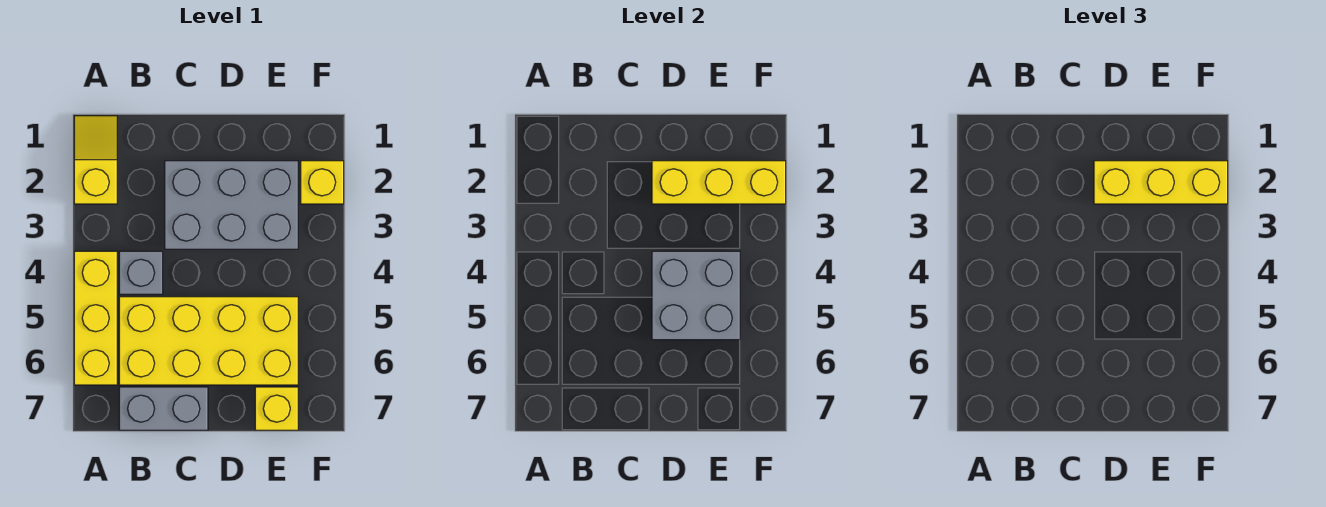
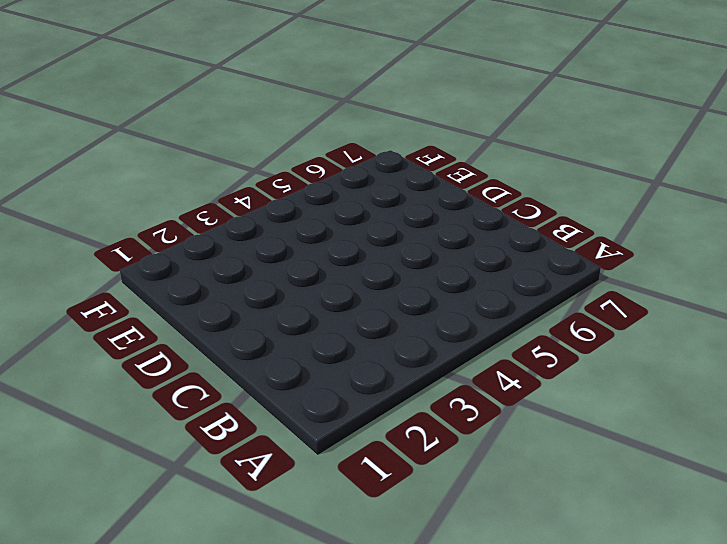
none -> yellow 1x2 slope [74,116,117,204]
none -> yellow 1x3 brick [74,251,117,385]

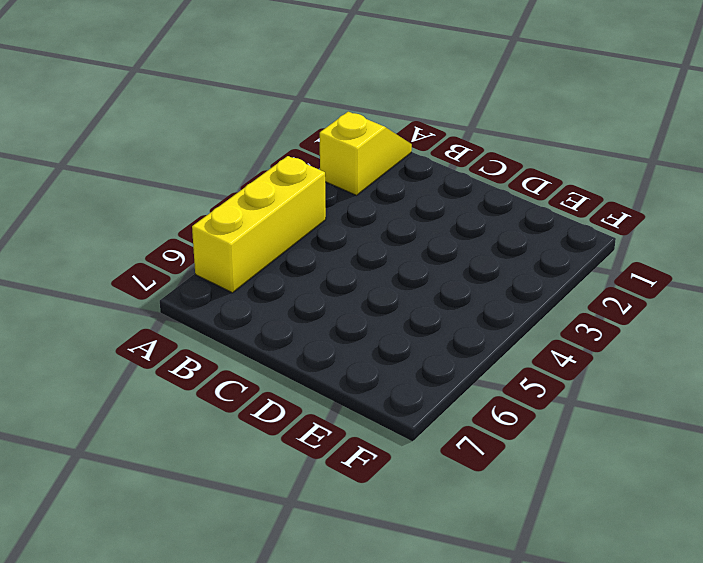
none -> grey 1x1 brick [119,251,163,294]
none -> yellow 2x4 brick [119,297,298,385]

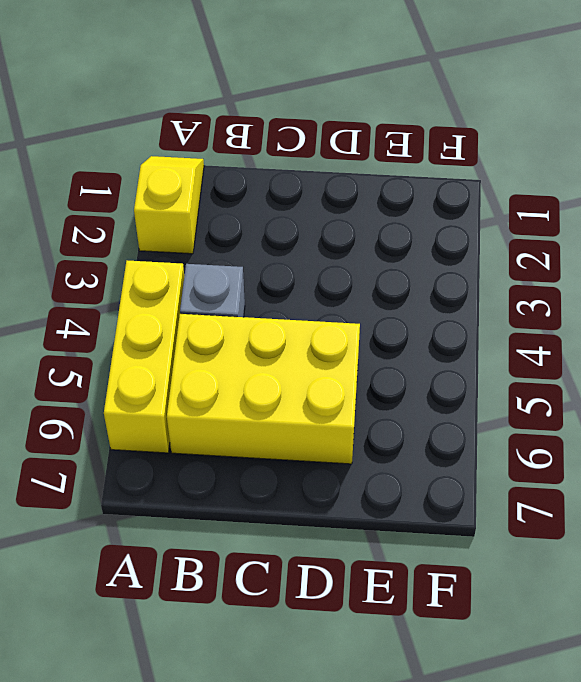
yellow 2x3 brick [167,314,360,464] -> yellow 2x4 brick [119,297,298,385]
none -> grey 1x2 brick [119,387,208,430]
none -> grey 2x3 brick [165,161,298,249]

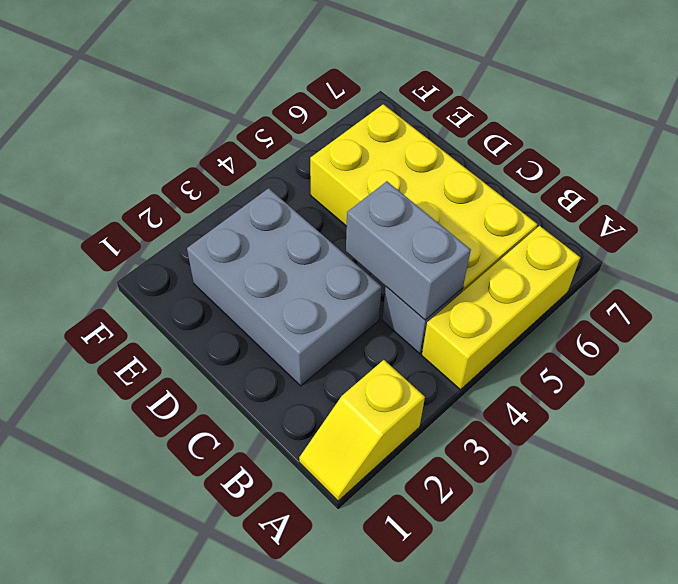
grey 1x2 brick [346,181,471,320] -> grey 1x2 brick moved to [119,387,208,430]
none -> yellow 1x1 brick [255,387,298,430]
none -> yellow 1x1 brick [301,161,344,204]

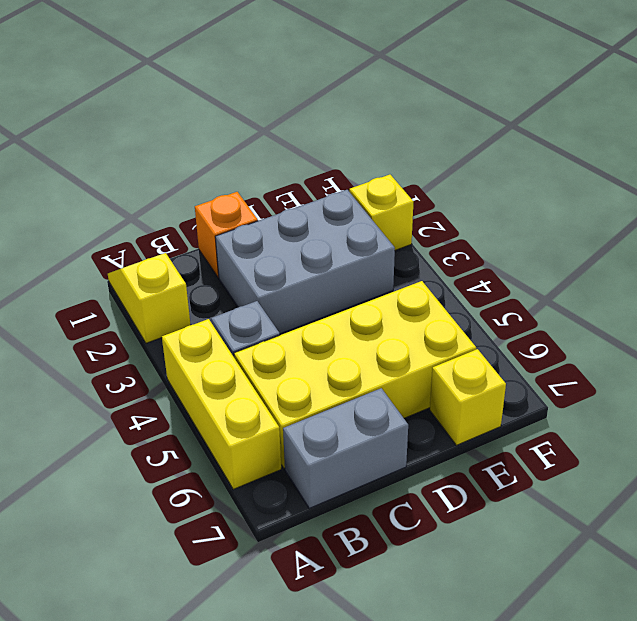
orange 1x1 brick [195,192,258,278] -> none
none -> yellow 1x3 brick [652,161,786,204]
none -> grey 2x2 brick [652,251,740,340]

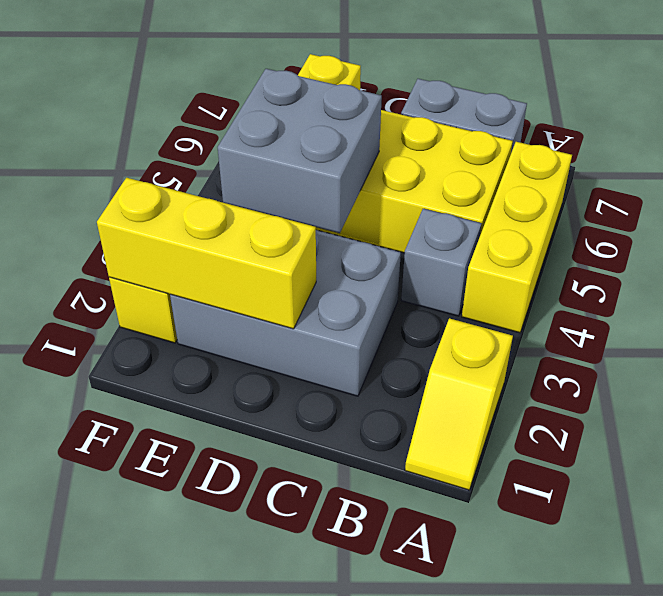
none -> yellow 1x3 brick [1094,161,1228,204]

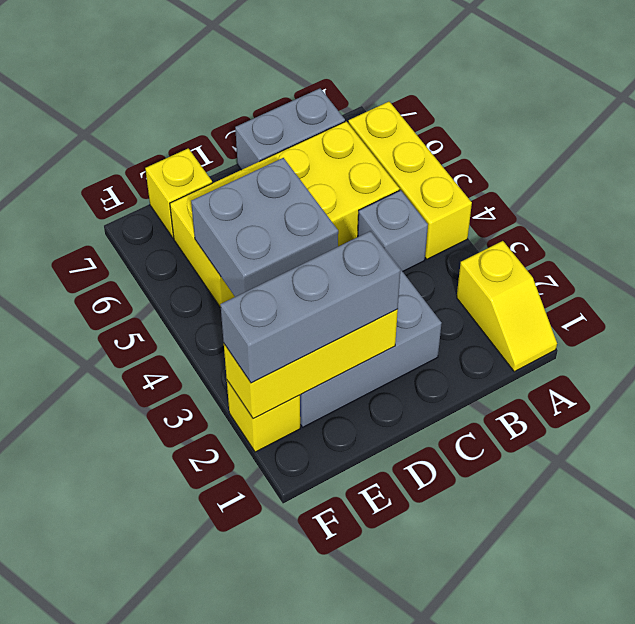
grey 1x3 brick [220,231,400,383] -> yellow 1x3 brick [1094,161,1228,204]

